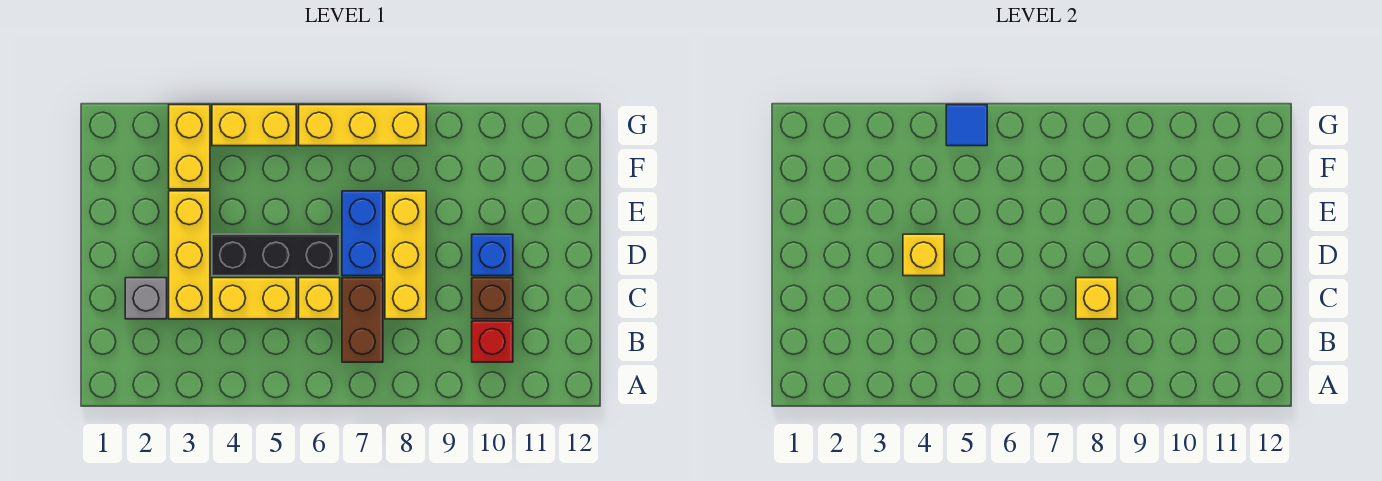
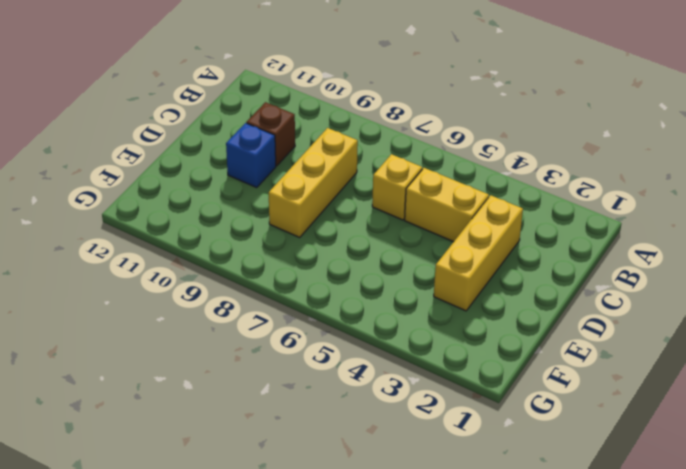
none -> brown 1x2 brick [342,278,383,362]
none -> red 1x1 brick [472,321,513,362]
none -> grey 1x1 brick [125,278,167,319]

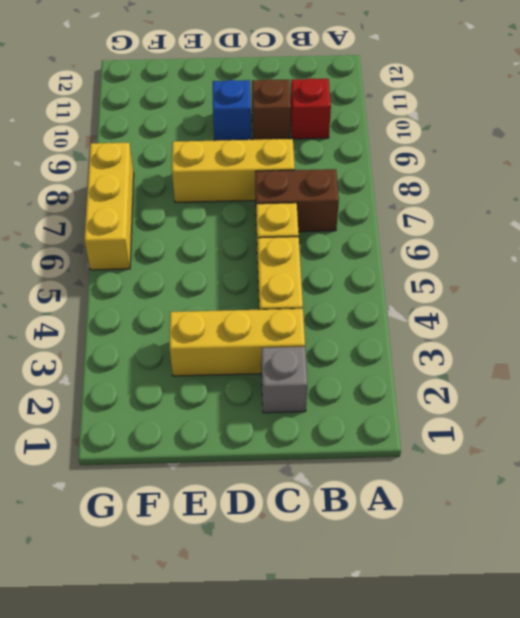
none -> black 1x3 brick [212,234,340,276]
none -> blue 1x2 brick [342,191,383,276]
none -> yellow 1x2 brick [169,105,210,189]

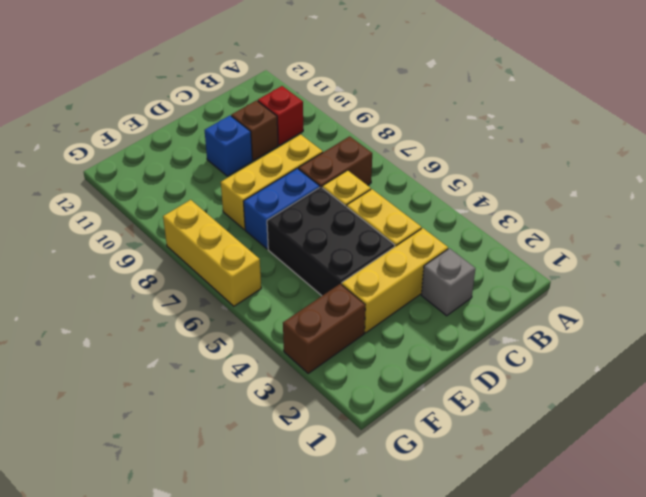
black 2x3 brick [267,187,395,296] -> black 1x3 brick [212,234,340,276]
brown 1x2 brick [283,284,365,374] -> yellow 1x2 brick [169,105,210,189]
none -> yellow 1x2 brick [212,105,296,146]
none -> yellow 1x1 brick [1076,278,1117,319]
none -> yellow 1x1 brick [903,234,944,276]

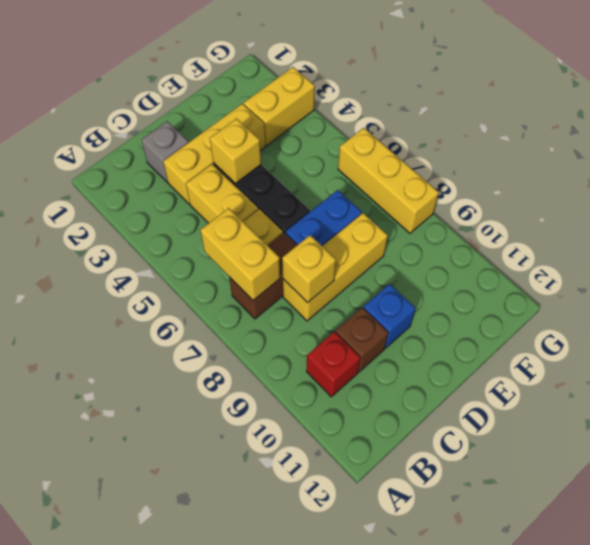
yellow 1x2 brick [200,208,280,300] -> yellow 1x2 brick moved to [212,105,296,146]
none -> blue 1x1 tile [946,105,987,146]

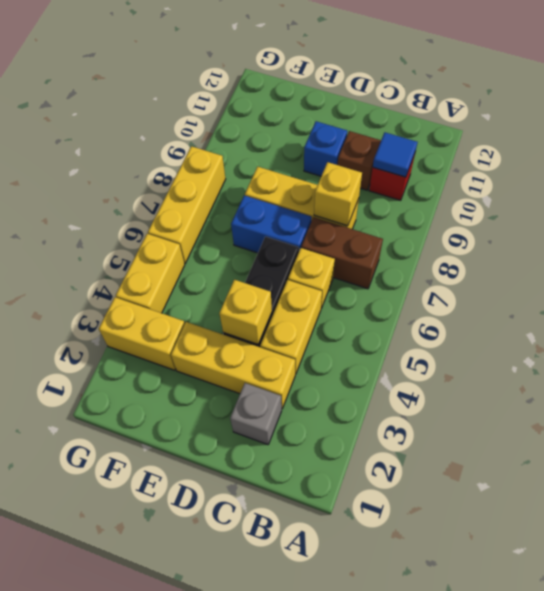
blue 1x1 tile [373,132,418,177] -> blue 1x1 tile moved to [946,105,987,146]

